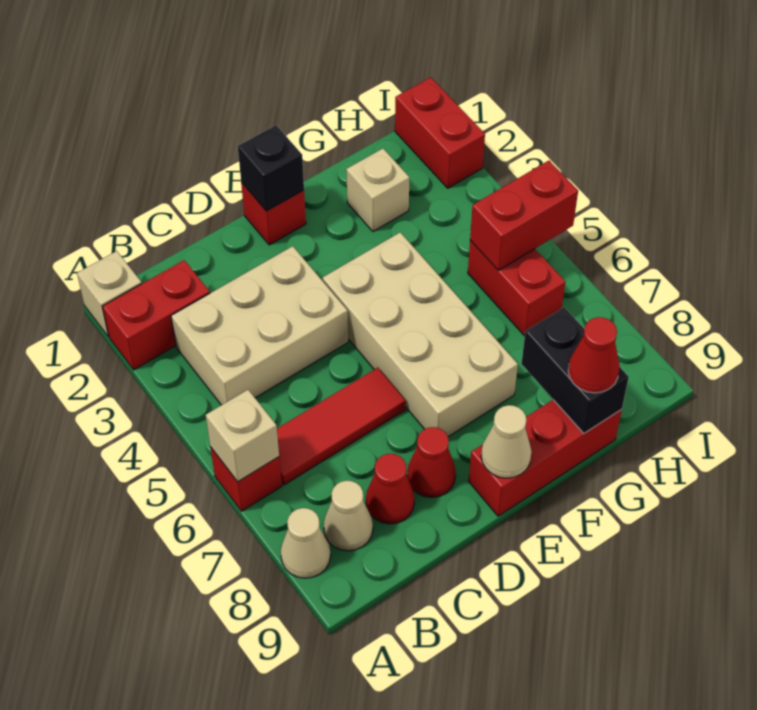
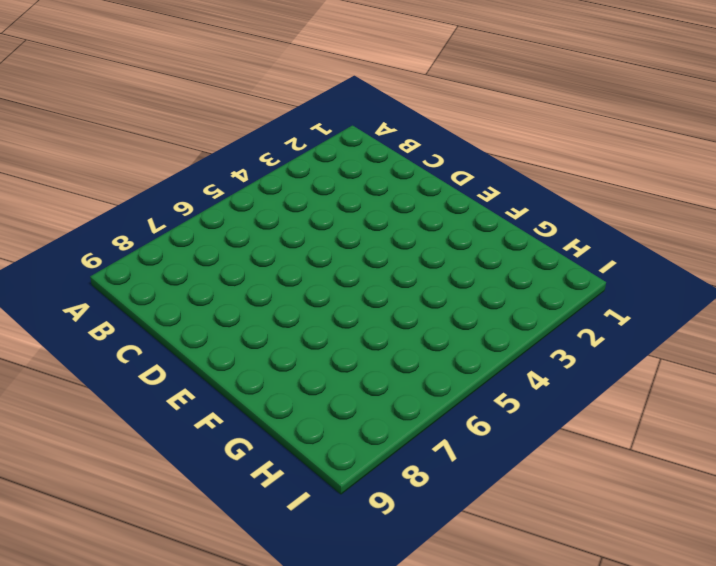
none -> tan 1x1 brick [77,251,142,337]
none -> red 1x2 brick [102,260,210,370]
none -> red 1x1 brick [210,447,282,511]

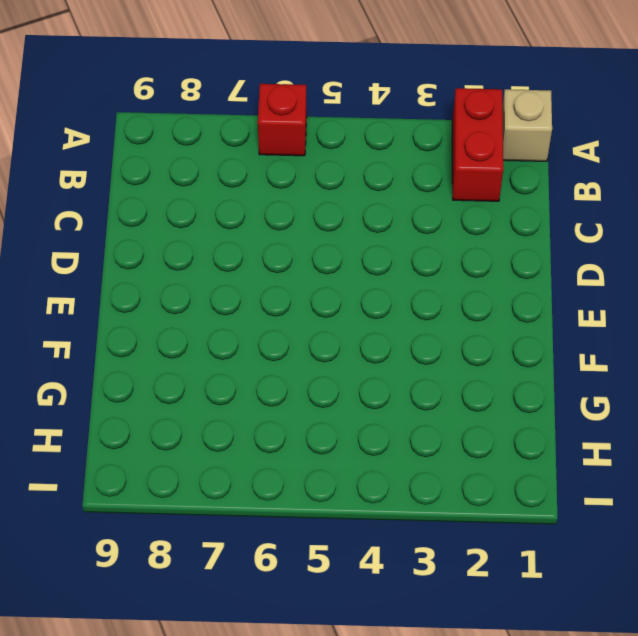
none -> tan 1x1 cone [281,508,331,578]
none -> tan 2x3 brick [171,246,348,405]
none -> red 1x3 tile [277,368,406,485]

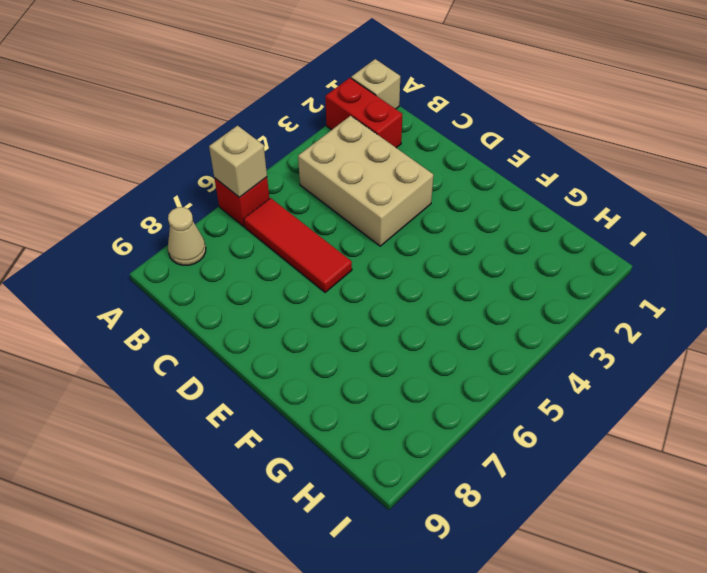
none -> tan 1x1 cone [324,481,373,551]
none -> red 1x1 cone [366,454,415,524]
none -> red 1x1 cone [407,427,456,497]

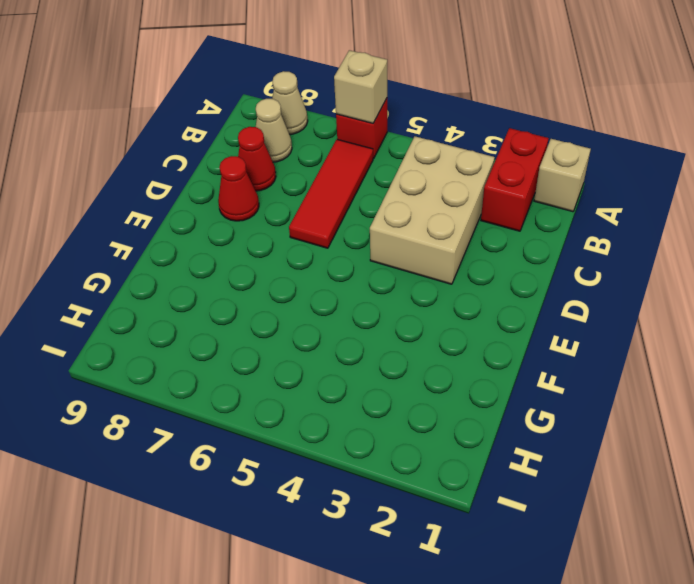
none -> red 1x1 brick [241,183,306,245]
none -> tan 2x4 brick [323,232,518,437]
none -> red 1x3 brick [469,400,622,516]

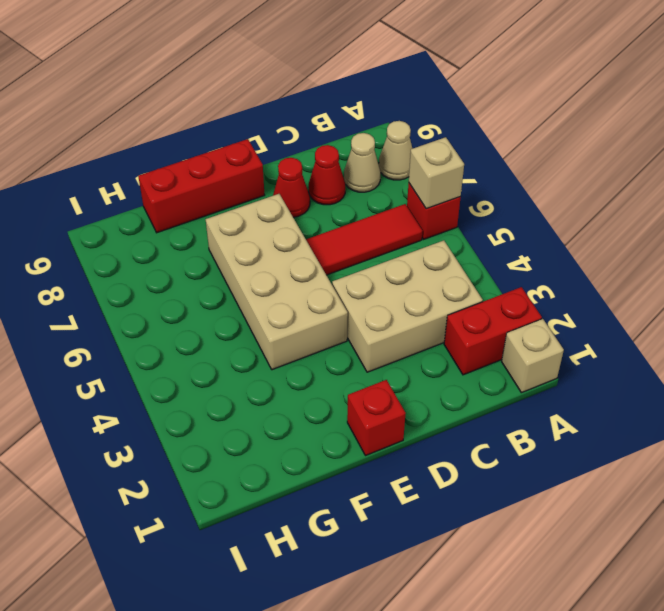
none -> tan 1x1 brick [346,149,409,231]
none -> red 1x2 brick [468,240,565,336]
none -> red 1x2 brick [395,77,485,188]

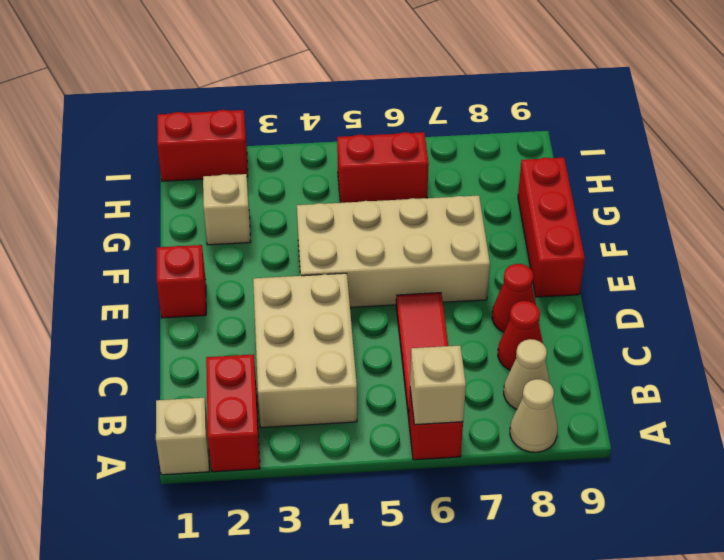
none -> black 1x1 brick [238,125,304,211]
none -> tan 1x1 cone [481,405,532,478]
none -> black 1x2 brick [521,307,629,433]

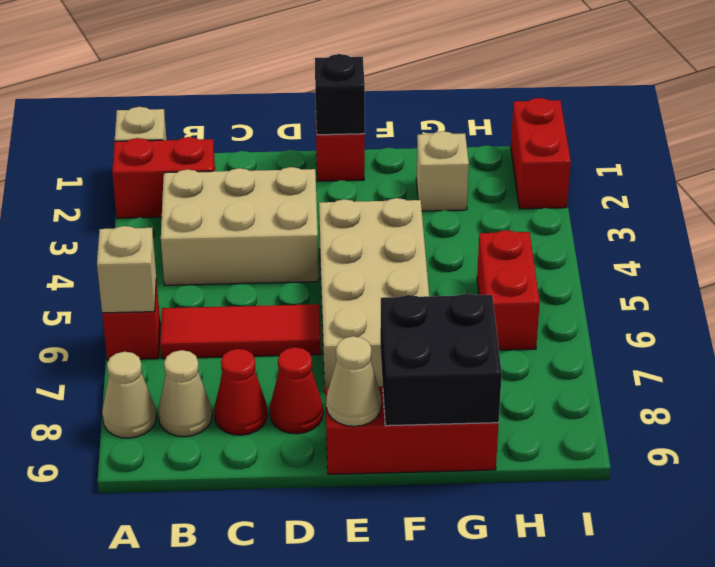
black 2x2 brick [380,293,502,426] -> black 1x2 brick [521,307,629,433]
none -> red 1x2 brick [470,160,578,270]
none -> red 1x1 cone [568,317,620,393]

